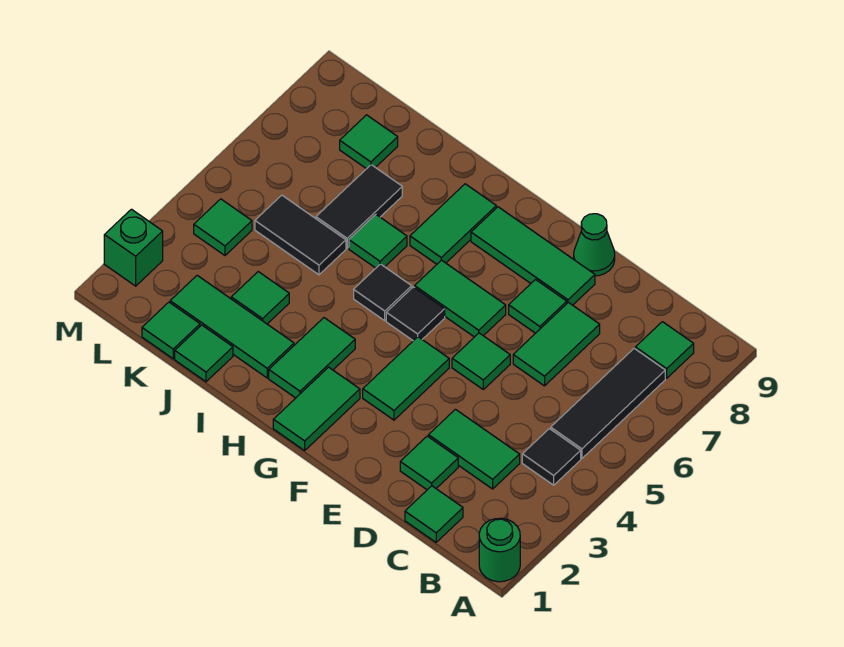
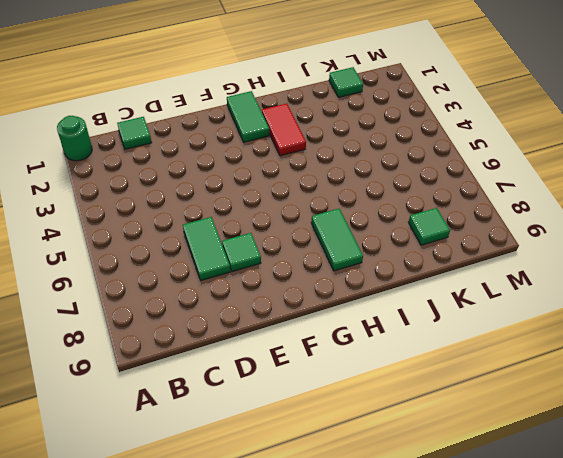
red 1x2 tile [262,104,306,156] -> green 1x2 tile [269,318,355,398]
none -> black 1x1 tile [522,429,581,485]
none -> black 1x3 tile [551,349,665,458]
none -> green 1x1 tile [635,322,694,378]

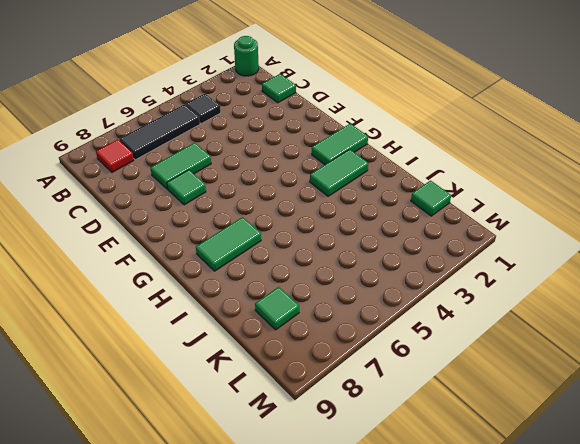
red 1x1 tile [96,140,134,172] -> green 1x1 tile [635,322,694,378]
none -> green 1x2 tile [429,409,520,489]
none -> green 1x1 tile [400,436,458,490]
none -> green 1x1 tile [452,333,510,389]

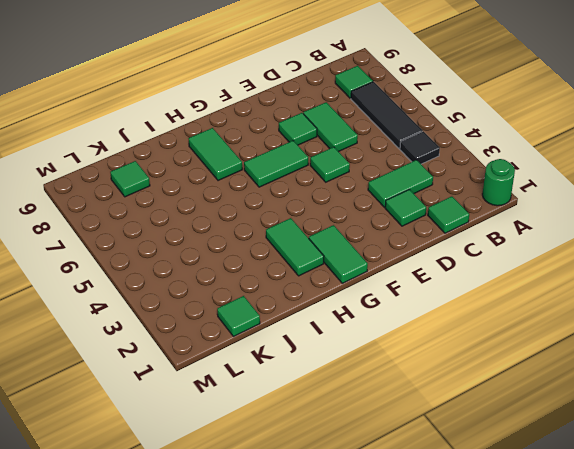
none -> green 1x3 tile [471,207,595,305]
none -> green 1x1 cone [574,214,615,276]
none -> green 1x2 tile [363,337,449,420]

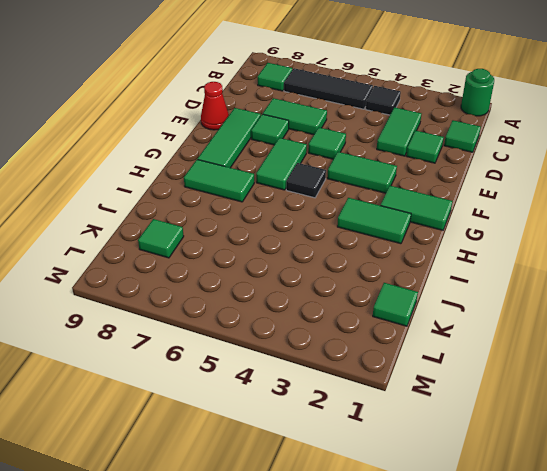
red 1x1 cone [201,82,229,130] -> green 1x1 cone [574,214,615,276]
none -> black 1x1 tile [354,264,412,321]
none -> green 1x3 tile [170,275,294,378]
none -> green 1x1 tile [349,214,407,268]

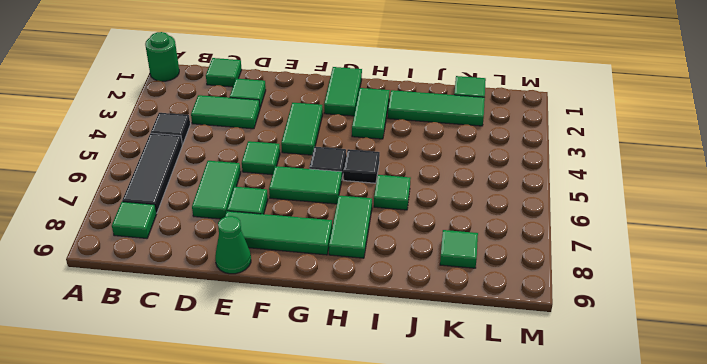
none -> green 1x1 tile [175,325,233,382]
none -> green 1x1 tile [231,272,289,324]
none -> black 1x2 tile [255,195,346,275]

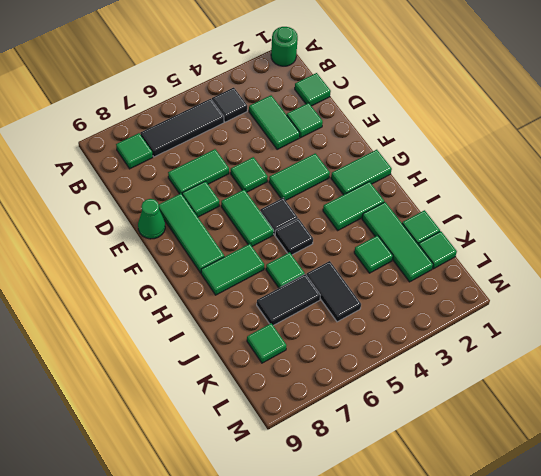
none -> green 1x1 tile [194,199,252,255]
none -> green 1x1 brick [104,209,163,286]

